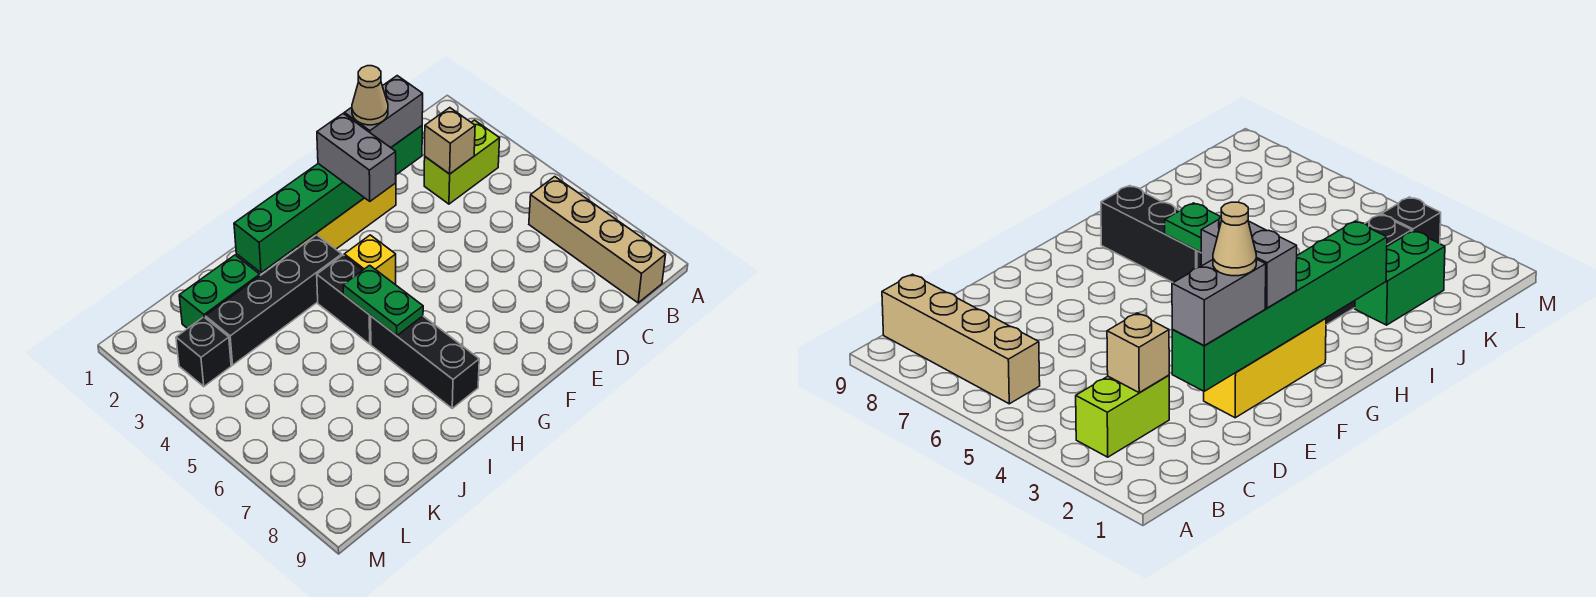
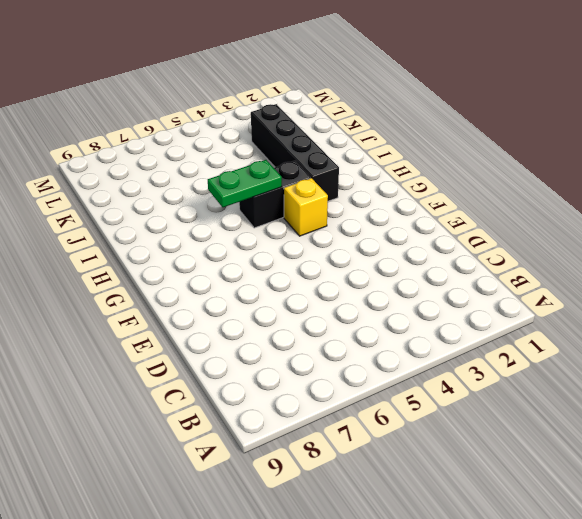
none -> lime 1x2 brick [424,120,500,204]
none -> tan 1x4 brick [529,177,666,303]
none -> yellow 1x3 brick [297,183,396,249]

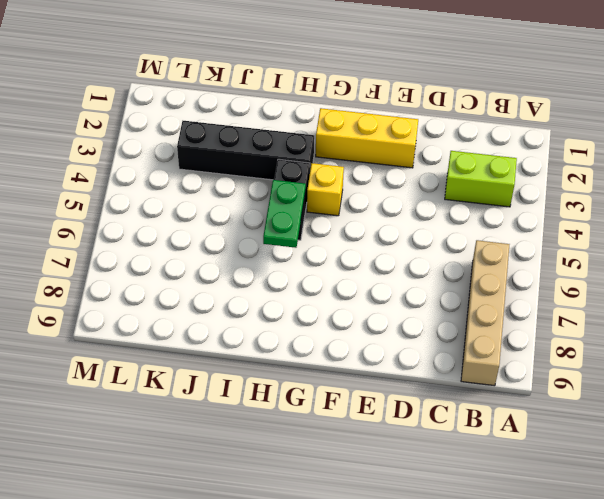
none -> black 1x3 brick [371,316,479,408]
none -> green 1x2 brick [179,255,260,329]
none -> black 1x1 brick [176,317,231,386]

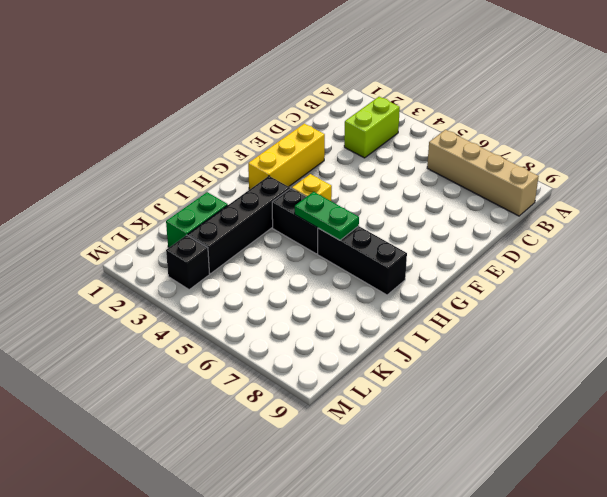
none -> tan 1x1 brick [425,108,475,174]
none -> green 1x6 brick [234,126,422,273]
none -> grey 1x2 brick [344,76,423,148]

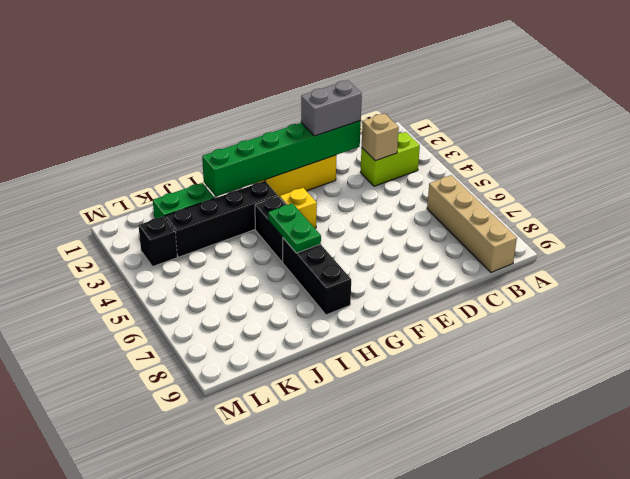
none -> grey 1x2 brick [317,114,396,201]
none -> tan 1x1 cone [352,66,388,125]

